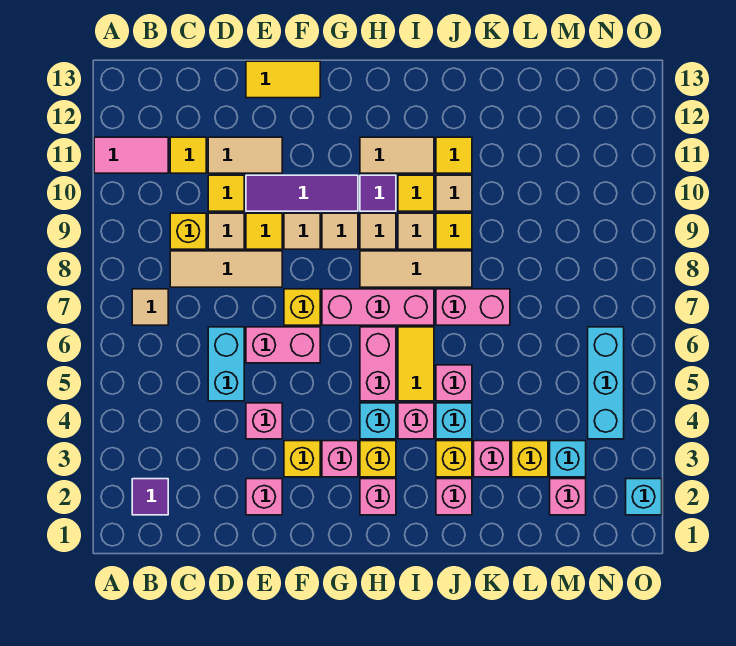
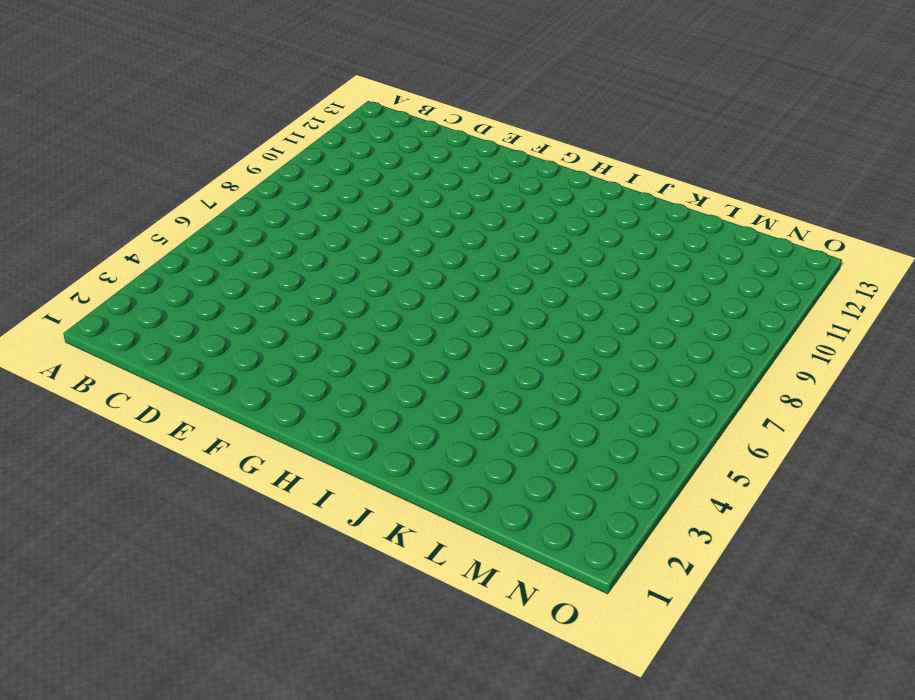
none -> pink 1x2 tile [94,137,168,173]
none -> purple 1x1 tile [132,479,168,515]
none -> tan 1x1 tile [132,289,168,325]
none -> tan 1x3 tile [170,251,282,287]

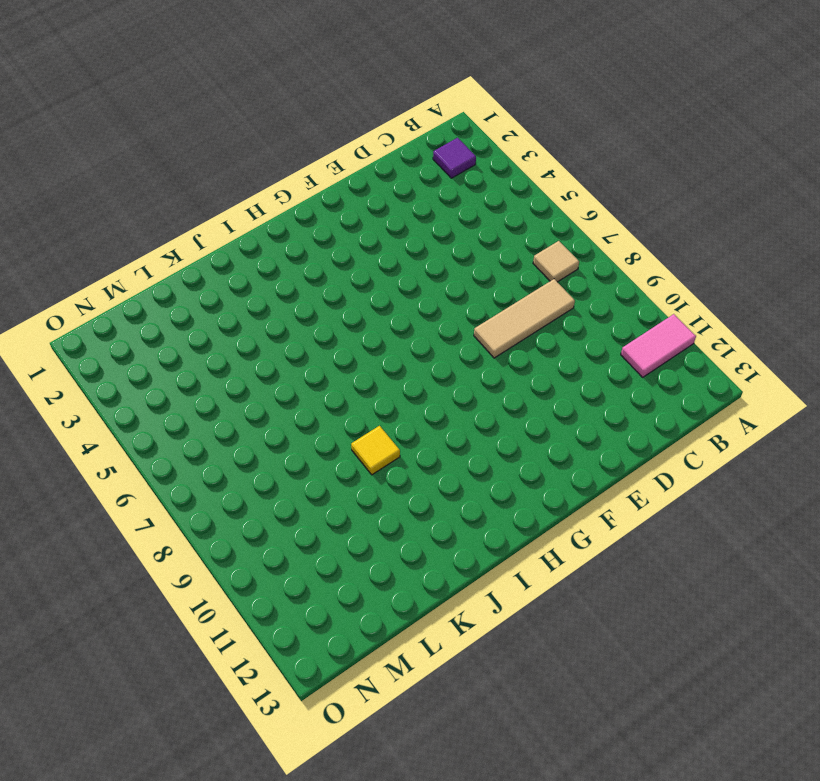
none -> yellow 1x1 brick [170,213,206,249]
none -> yellow 1x1 tile [170,137,206,173]
none -> cyan 1x2 brick [208,327,244,401]
none -> tan 1x1 tile [208,213,244,249]

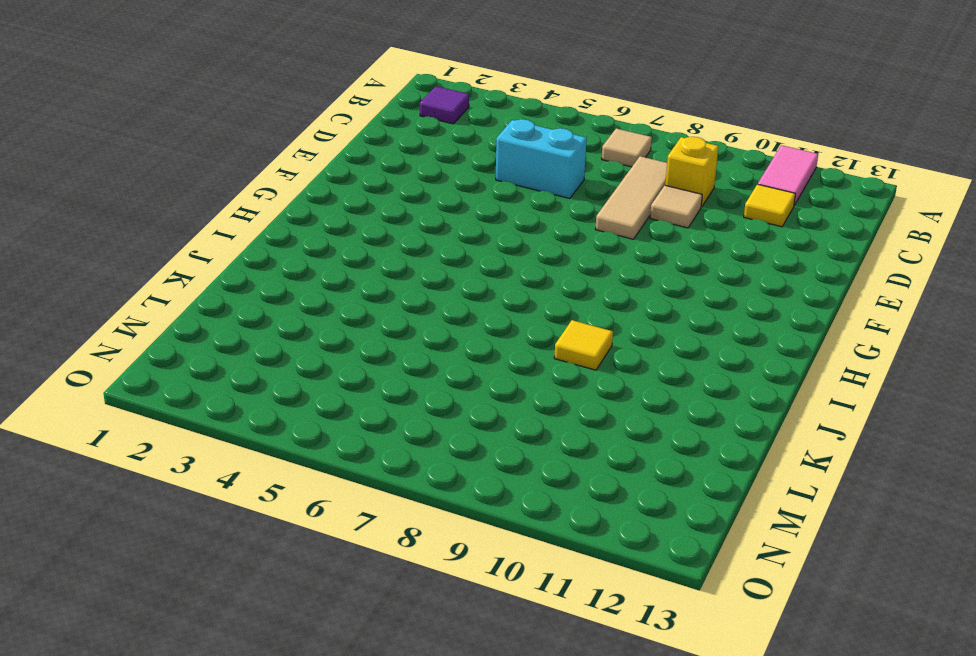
none -> yellow 1x1 tile [208,175,244,211]
none -> tan 1x2 tile [208,137,282,173]
none -> pink 1x1 brick [246,479,282,515]
none -> pink 1x1 brick [246,403,282,439]

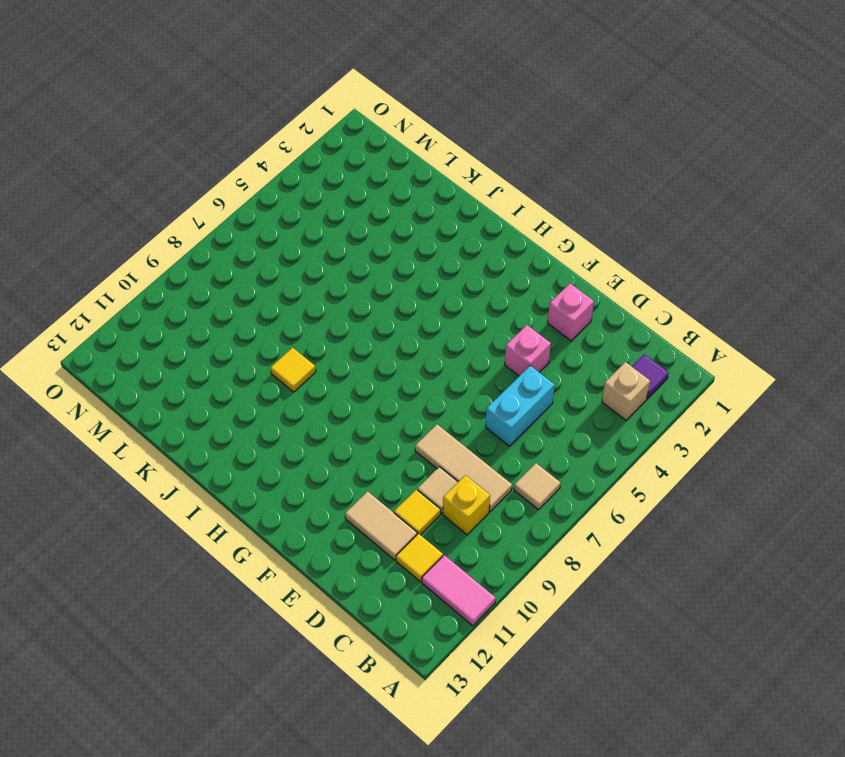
tan 1x1 brick [602,362,650,420] -> none
none -> pink 1x2 brick [246,327,320,363]
none -> yellow 1x1 tile [246,213,282,249]
none -> purple 1x3 tile [246,175,358,211]
none -> yellow 1x2 tile [246,61,320,98]

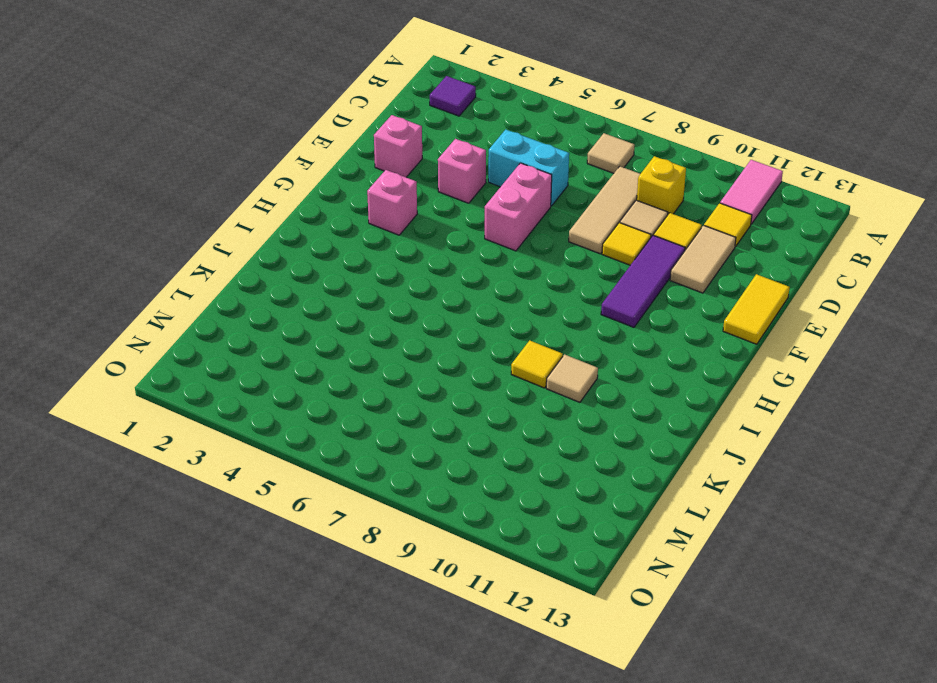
none -> yellow 1x1 brick [284,441,320,477]
none -> yellow 1x1 brick [284,289,320,325]
none -> tan 1x1 tile [284,213,320,249]
none -> pink 1x3 brick [322,289,434,325]

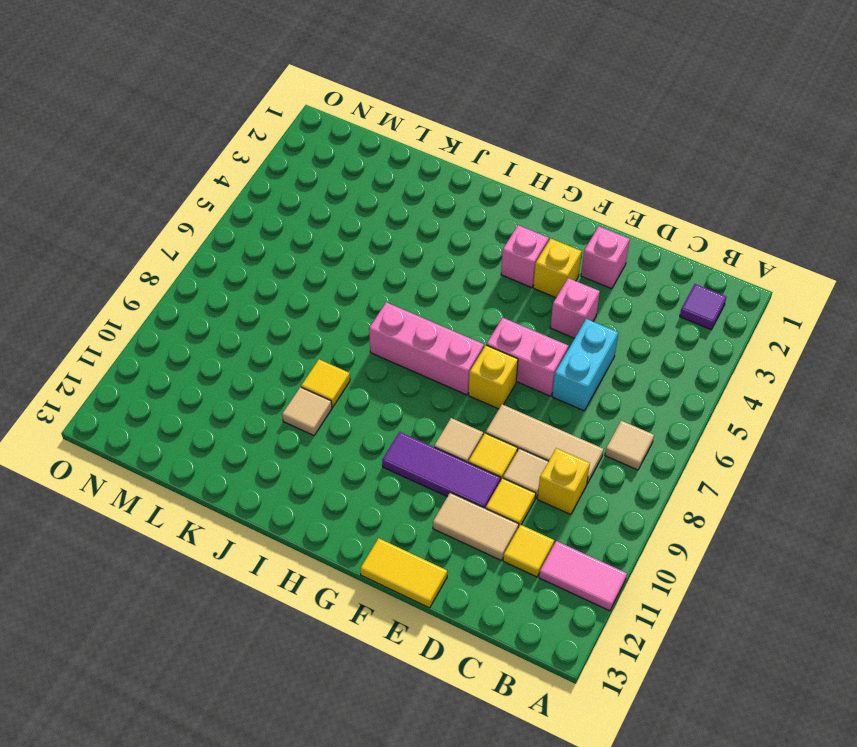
none -> tan 1x1 tile [322,213,358,249]
none -> pink 1x1 brick [360,479,396,515]
none -> yellow 1x1 brick [360,441,396,477]
none -> cyan 1x1 brick [360,403,396,439]

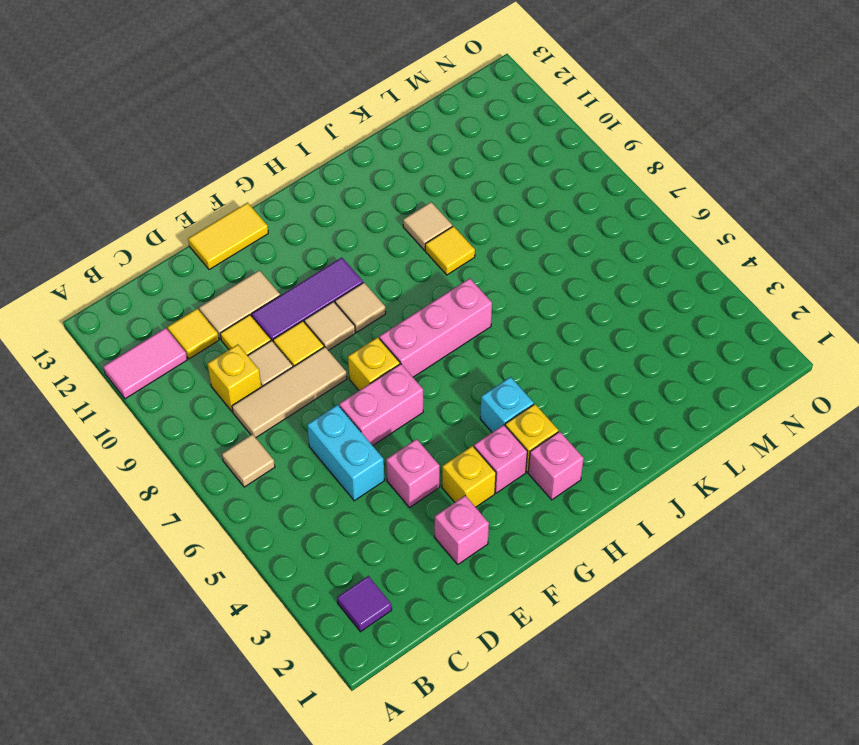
none -> pink 1x2 brick [360,327,396,401]
none -> tan 1x3 tile [360,251,472,287]
none -> tan 1x1 tile [360,213,396,249]
none -> purple 1x1 tile [360,175,396,211]

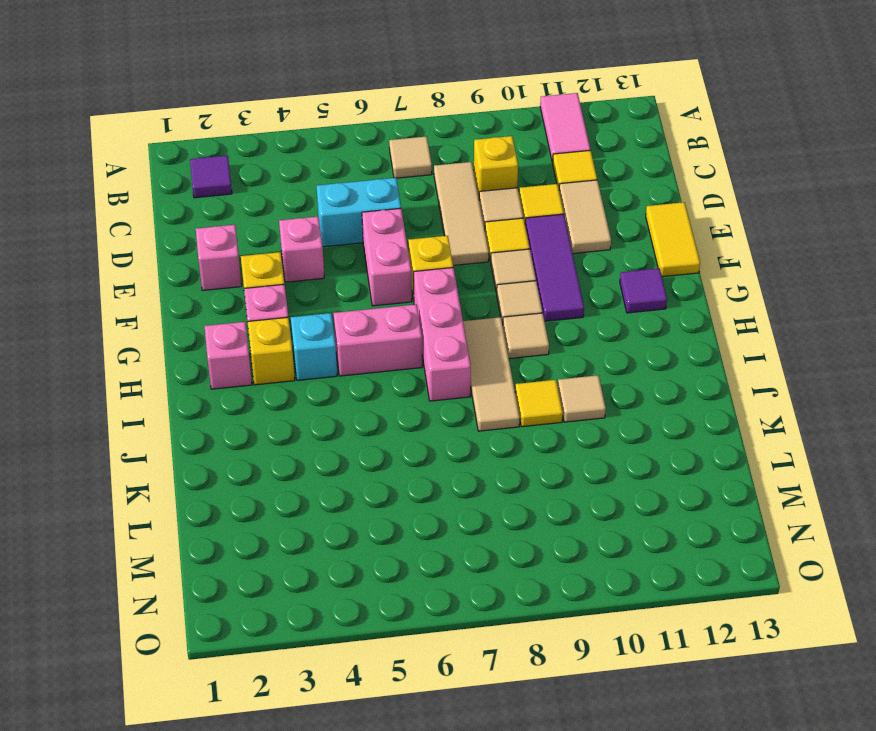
purple 1x1 tile [620,268,667,313] -> purple 1x1 tile moved to [360,175,396,211]
none -> tan 1x2 tile [360,137,434,173]
none -> pink 1x1 brick [398,403,434,439]
none -> yellow 1x2 tile [398,327,434,401]
none -> tan 1x1 tile [398,213,434,249]

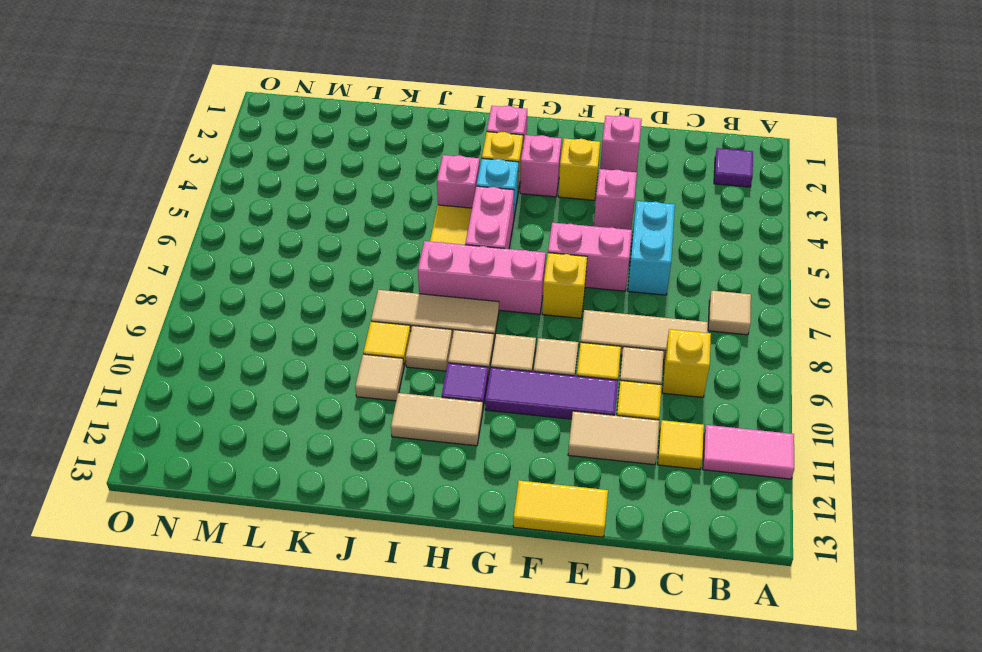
none -> yellow 1x1 tile [398,175,434,211]
none -> pink 1x1 brick [436,479,472,515]
none -> yellow 1x1 brick [436,441,472,477]
none -> cyan 1x1 brick [436,403,472,439]

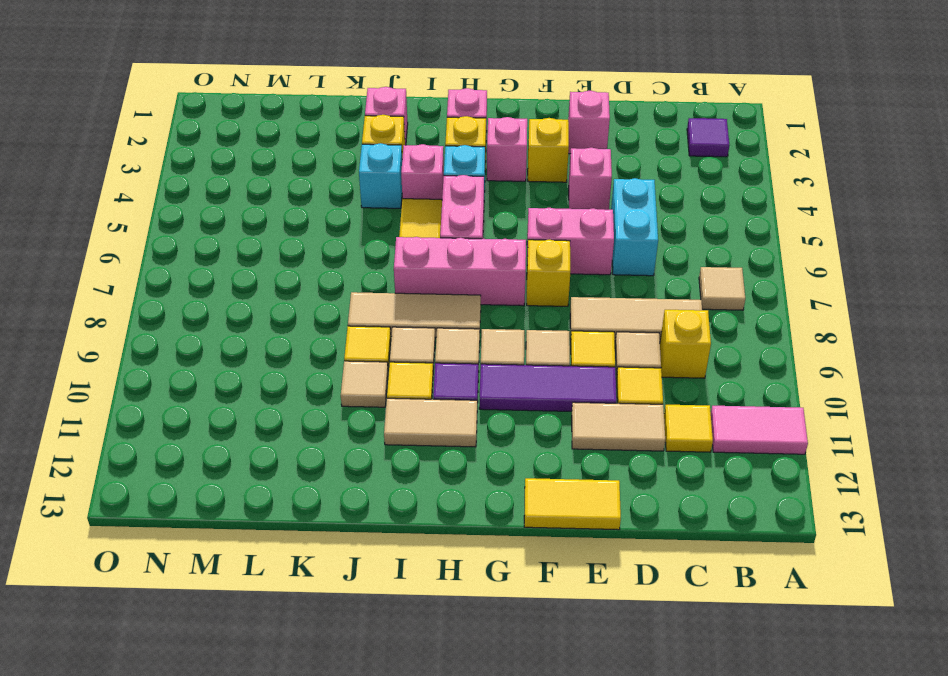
none -> pink 1x1 brick [436,365,472,401]
none -> pink 1x2 brick [436,289,510,325]
none -> yellow 1x1 tile [436,137,472,173]
none -> pink 1x1 brick [474,441,510,477]

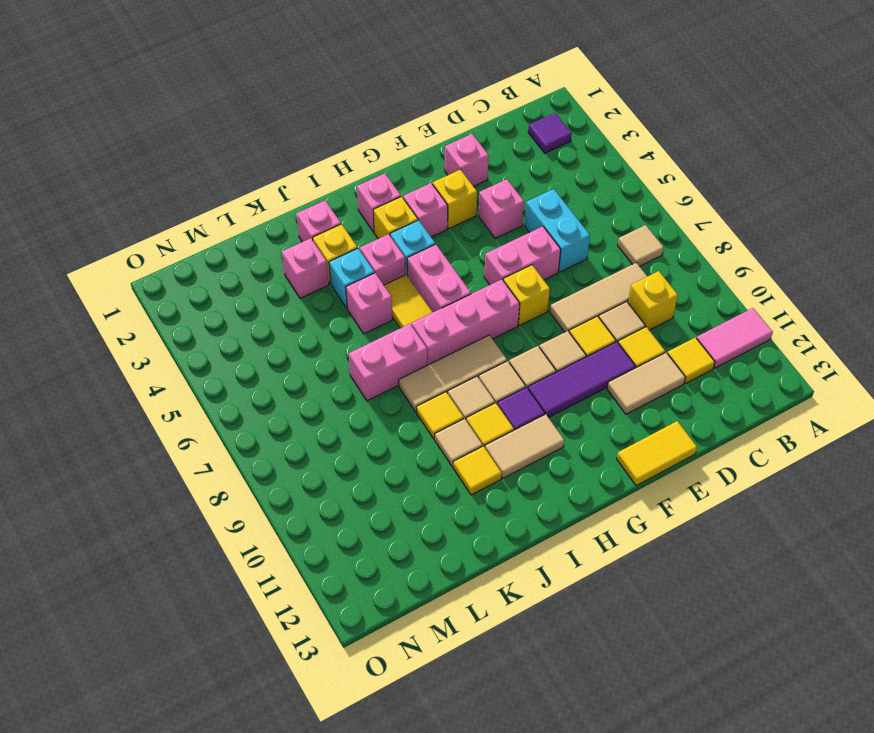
none -> yellow 1x1 brick [512,441,548,477]
none -> pink 1x1 brick [550,479,586,515]
none -> cyan 1x1 brick [550,441,586,477]
none -> cyan 1x3 brick [588,327,624,439]

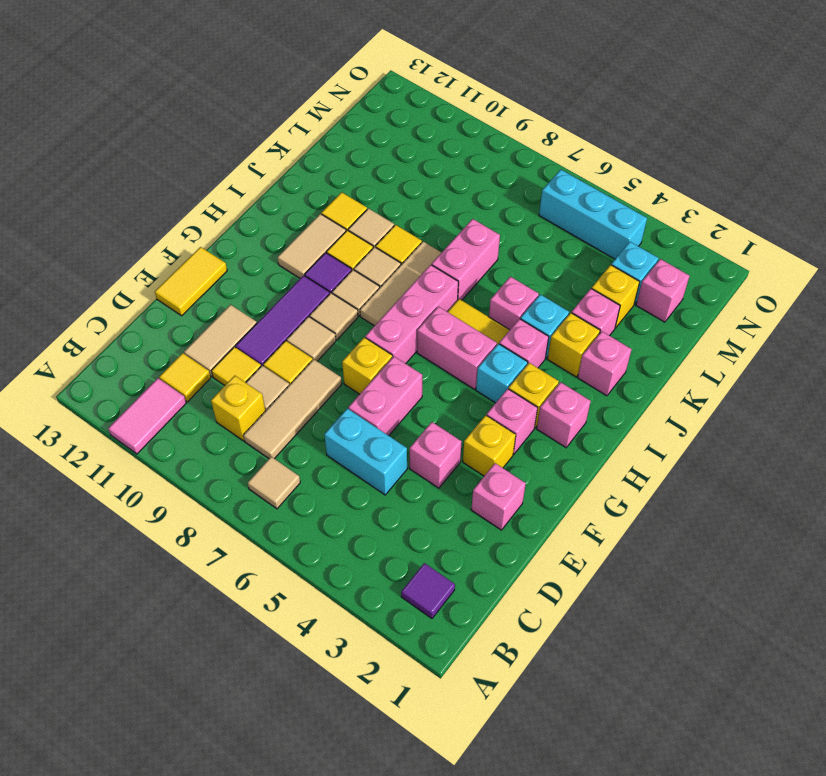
none -> cyan 1x1 brick [626,479,662,515]

